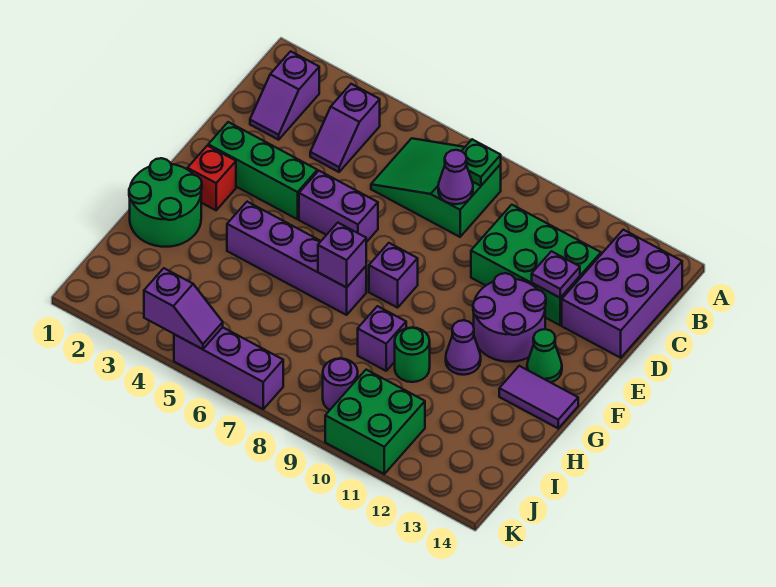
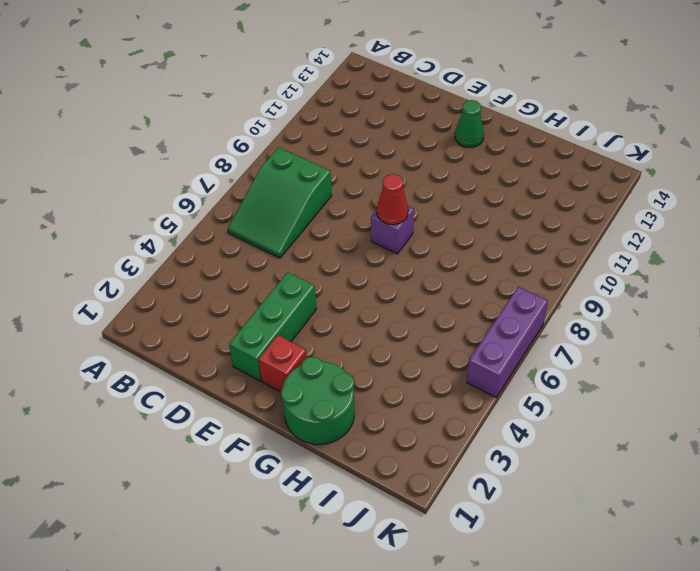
red 1x1 cone [377,174,408,225] -> none
none -> purple 1x2 slope [250,51,319,140]
none -> purple 1x2 slope [310,84,380,172]
none -> purple 2x3 brick [562,230,682,358]

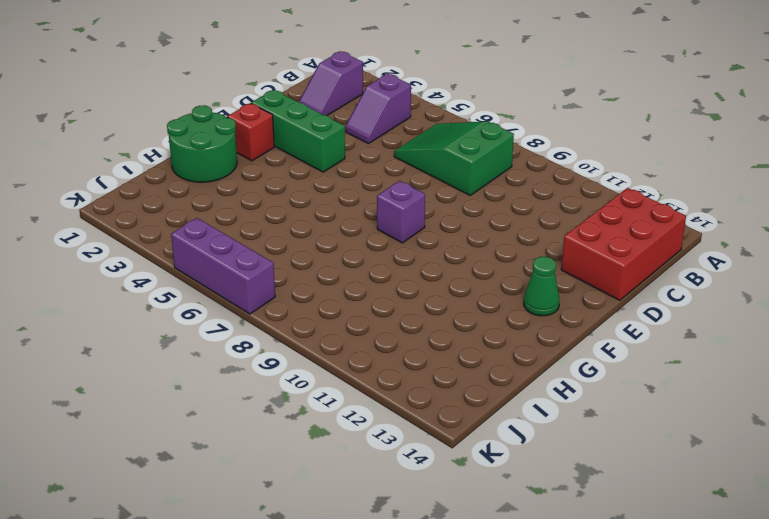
red 2x3 brick [561,188,686,300] -> purple 2x3 brick [562,230,682,358]
none -> green 2x3 brick [471,205,601,325]
none -> purple 1x2 brick [299,171,378,242]
none -> purple 2x2 round brick [473,273,546,362]

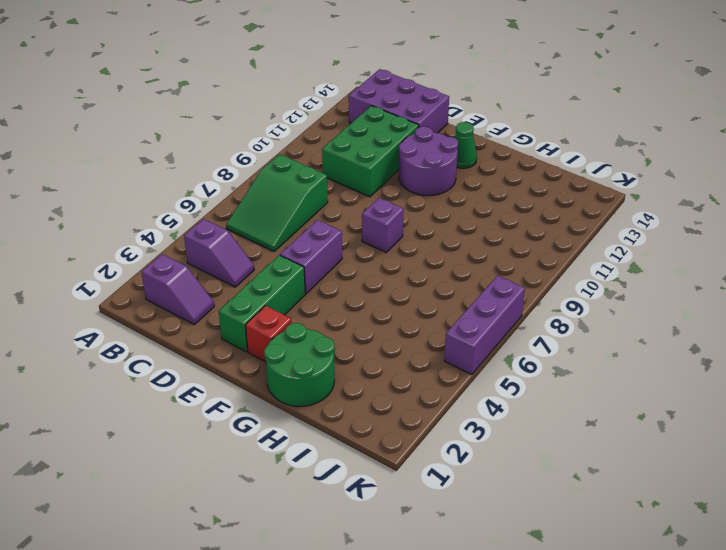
none -> purple 1x4 brick [227,202,366,315]
none -> purple 1x1 cone [446,320,481,375]
none -> purple 1x2 tile [499,366,578,428]

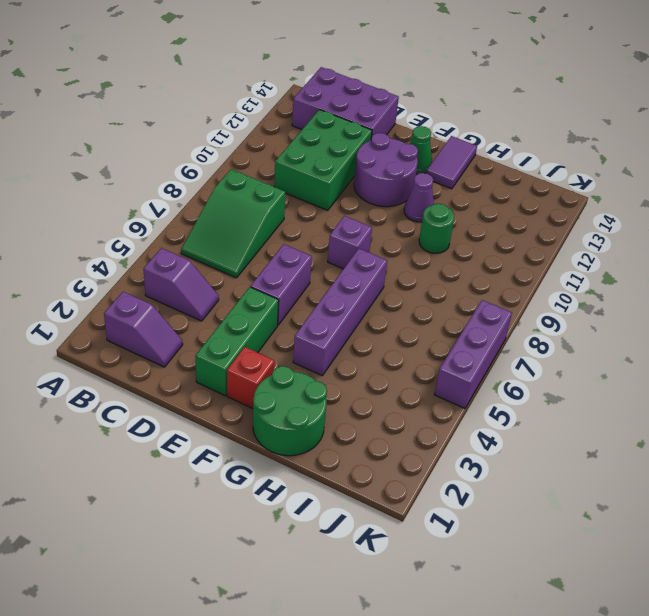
none -> purple 1x1 brick [358,306,406,371]
none -> purple 1x1 round brick [323,358,358,410]
none -> green 2x2 brick [325,370,425,474]

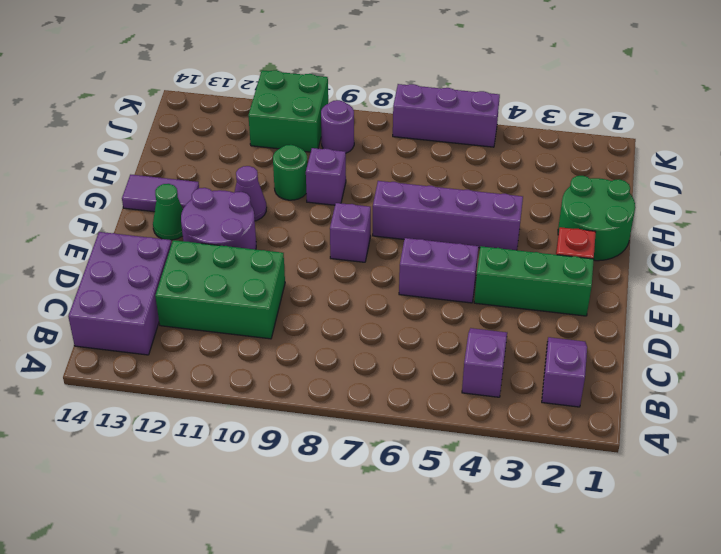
none -> green 2x3 slope [371,138,501,237]
none -> green 1x1 plate [462,139,501,186]
none -> purple 1x1 cone [438,150,473,204]

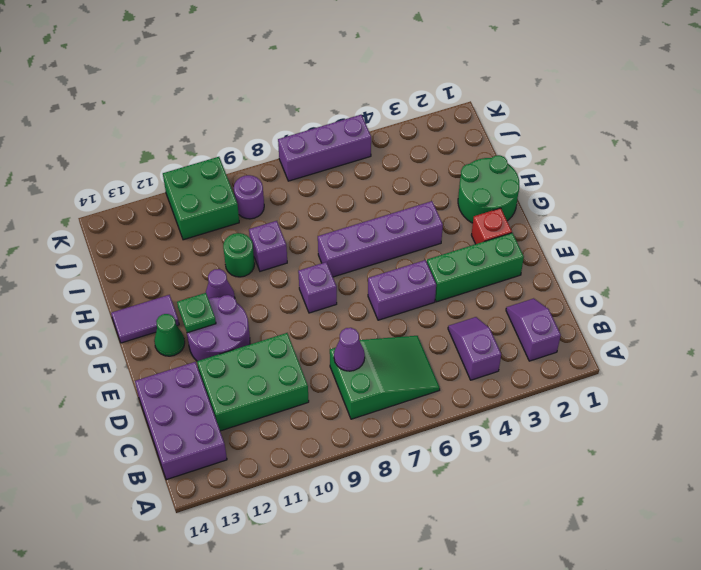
green 1x1 plate [177,293,216,333] -> green 1x1 plate moved to [462,139,501,186]
none -> purple 1x1 plate [532,251,580,298]
none -> purple 1x1 brick [318,223,366,288]
none -> purple 1x2 slope [144,268,223,349]

